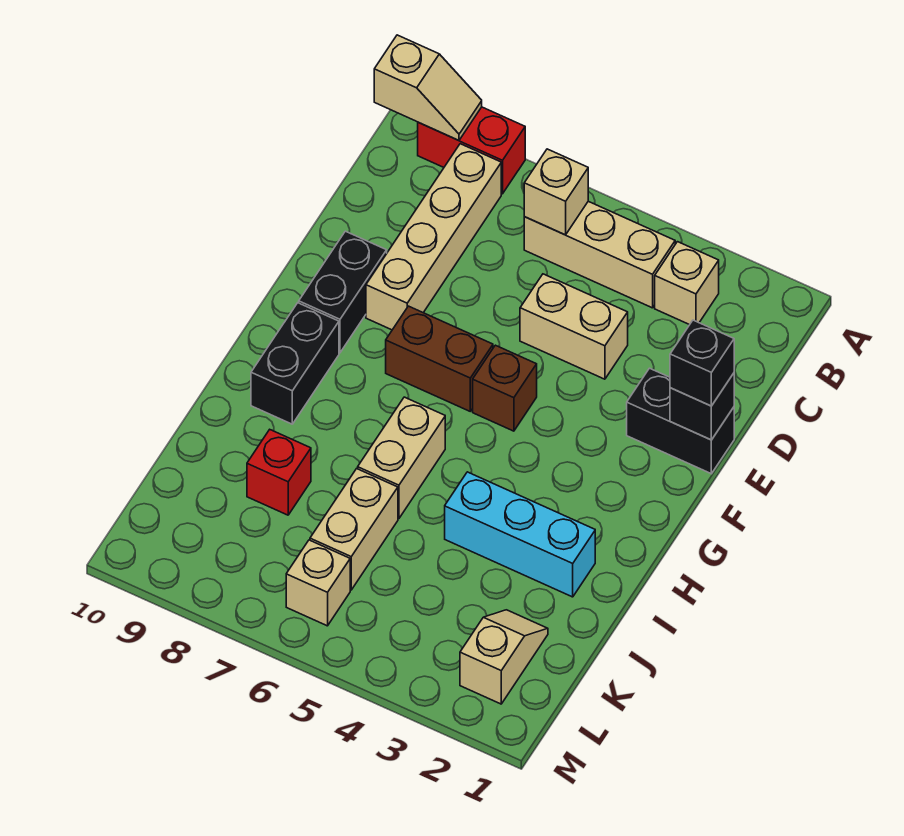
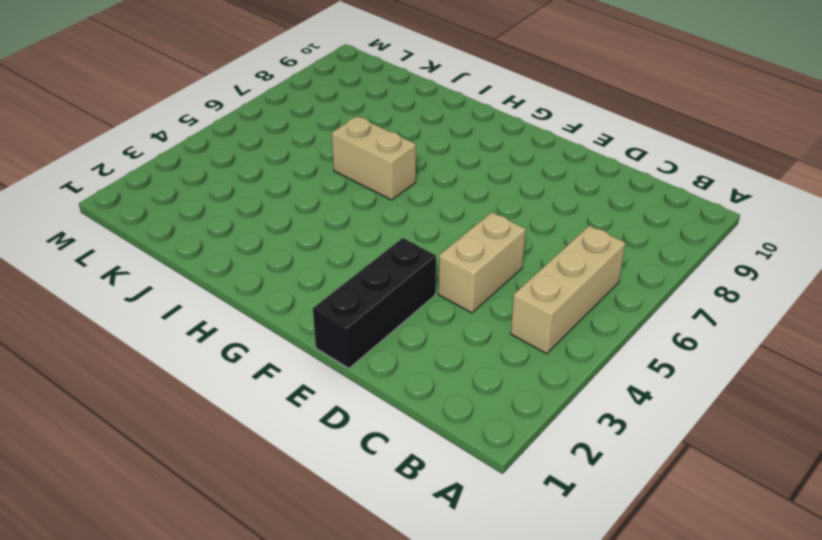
black 1x3 brick [313,238,436,368] -> black 1x2 brick [627,368,734,474]
none -> red 1x2 brick [418,107,525,194]
none -> tan 1x1 brick [655,242,719,325]
none -> tan 1x4 brick [366,144,501,330]

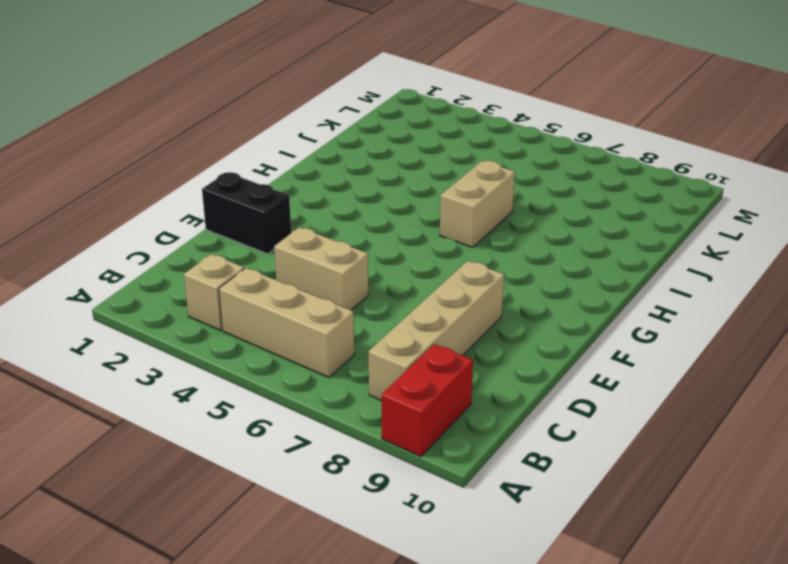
red 1x2 brick [381,344,473,456] -> red 1x2 brick turned to [418,107,525,194]
none -> black 1x2 brick [299,231,387,353]
none -> brown 1x1 brick [473,345,537,431]
none -> brown 1x2 brick [386,306,493,411]

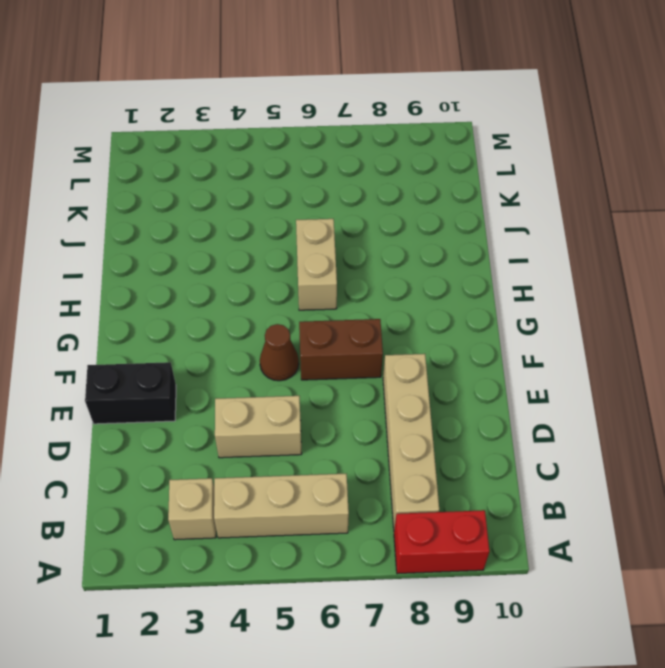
brown 1x1 cone [260,324,299,381] -> brown 1x1 brick [473,345,537,431]
none -> black 1x2 brick [299,231,387,353]
none -> black 1x2 brick [251,303,339,424]
none -> cyan 1x3 brick [445,472,595,597]

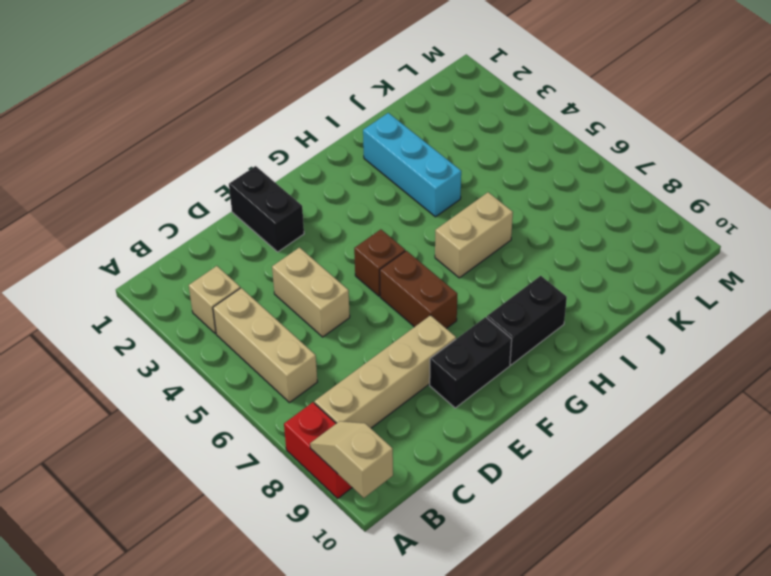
none -> tan 1x2 brick [310,469,398,590]
none -> red 1x1 brick [247,430,311,515]
none -> tan 1x2 slope [460,610,548,704]

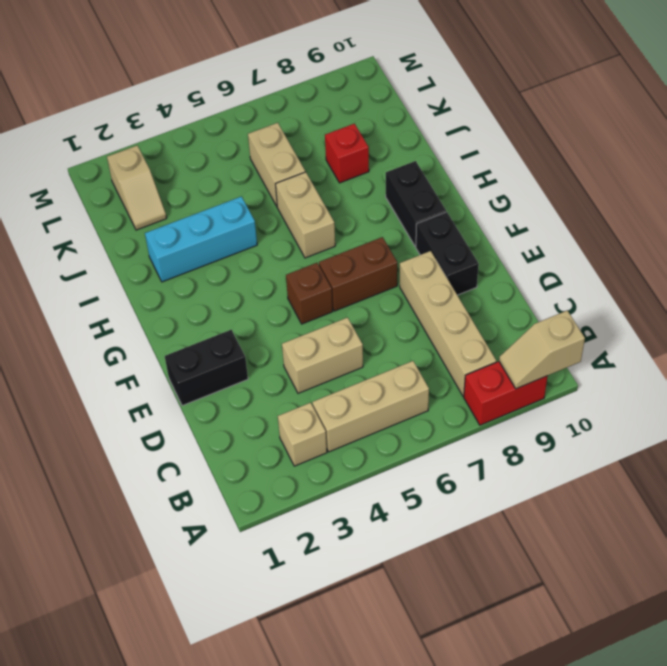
none -> tan 1x1 brick [286,540,350,626]
none -> tan 1x1 brick [524,149,588,235]
none -> black 1x1 brick [670,373,734,440]

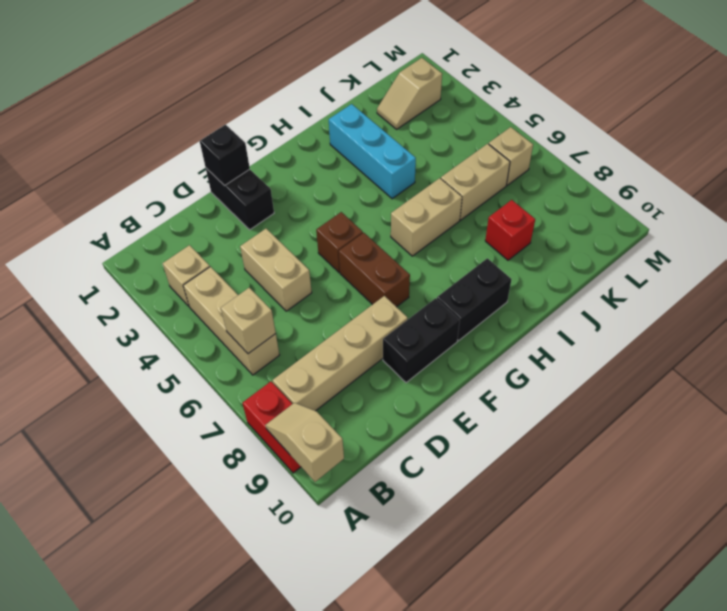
none -> black 1x1 brick [670,320,734,406]

